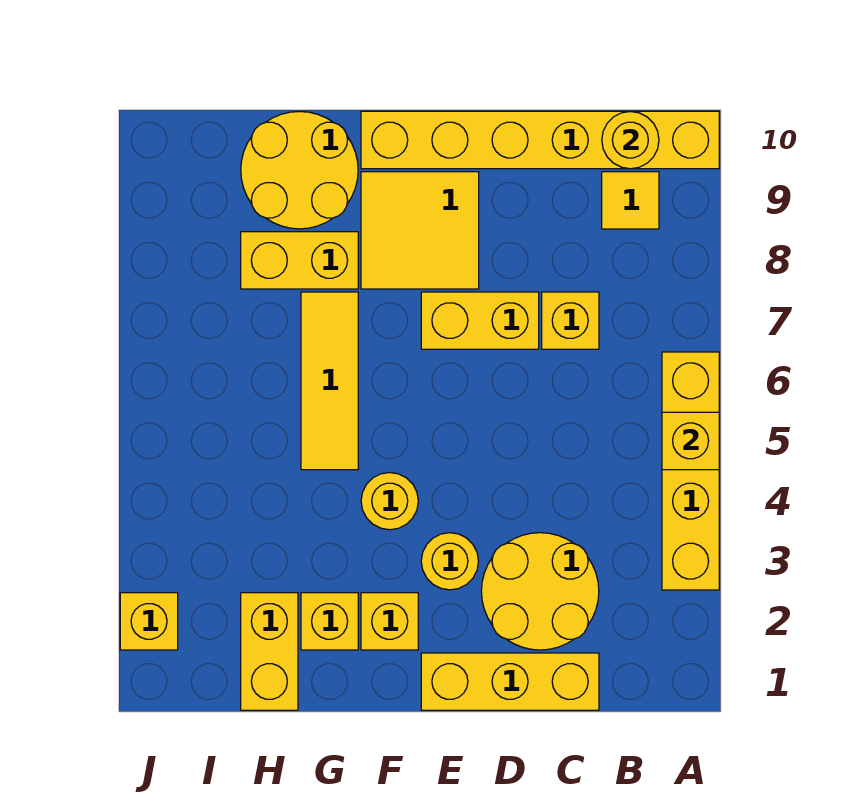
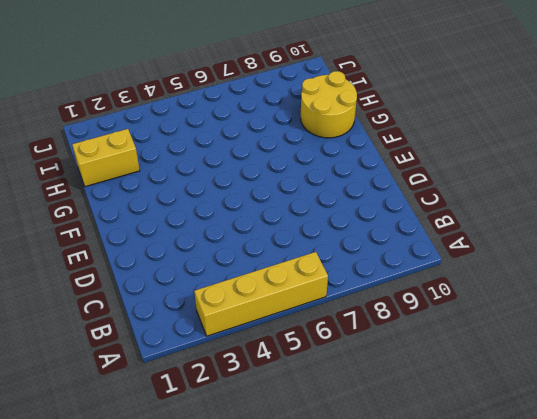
none -> yellow 1x6 brick [361,111,719,169]
none -> yellow 1x1 tile [602,172,659,229]
none -> yellow 1x3 brick [421,653,599,710]

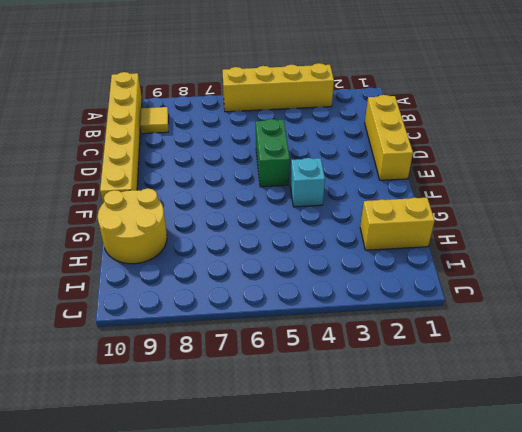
green 1x2 brick [256,119,290,187] -> none
cyan 1x1 brick [290,158,325,207] -> yellow 1x1 round brick [361,473,418,530]
none -> yellow 2x2 round brick [481,533,599,650]
none -> yellow 1x1 brick [542,292,599,349]
none -> yellow 1x2 brick [421,292,539,349]

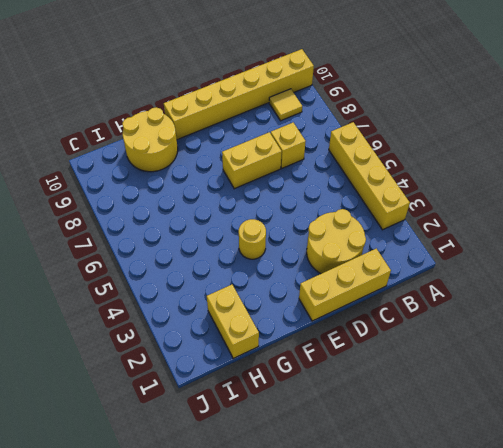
none -> yellow 1x1 round brick [421,533,479,590]
none -> yellow 2x2 tile [361,172,479,289]
none -> yellow 1x1 brick [361,593,418,650]

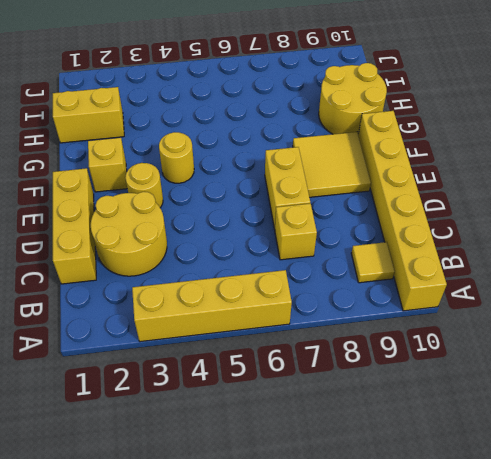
none -> yellow 1x1 brick [301,593,358,650]
none -> yellow 1x3 tile [301,292,358,470]
none -> yellow 1x2 brick [241,232,358,289]

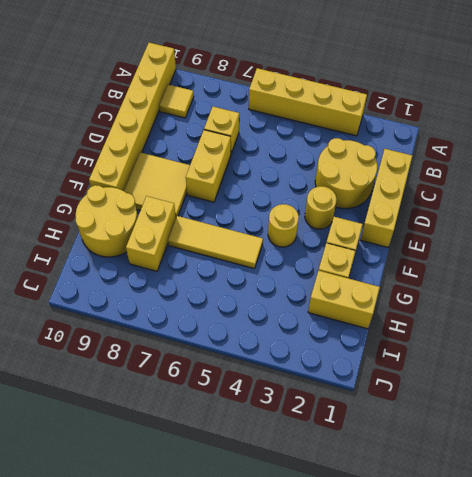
none -> yellow 1x1 brick [120,593,178,650]
none -> yellow 1x1 brick [662,412,719,470]
none -> yellow 1x1 round brick [602,111,659,169]

